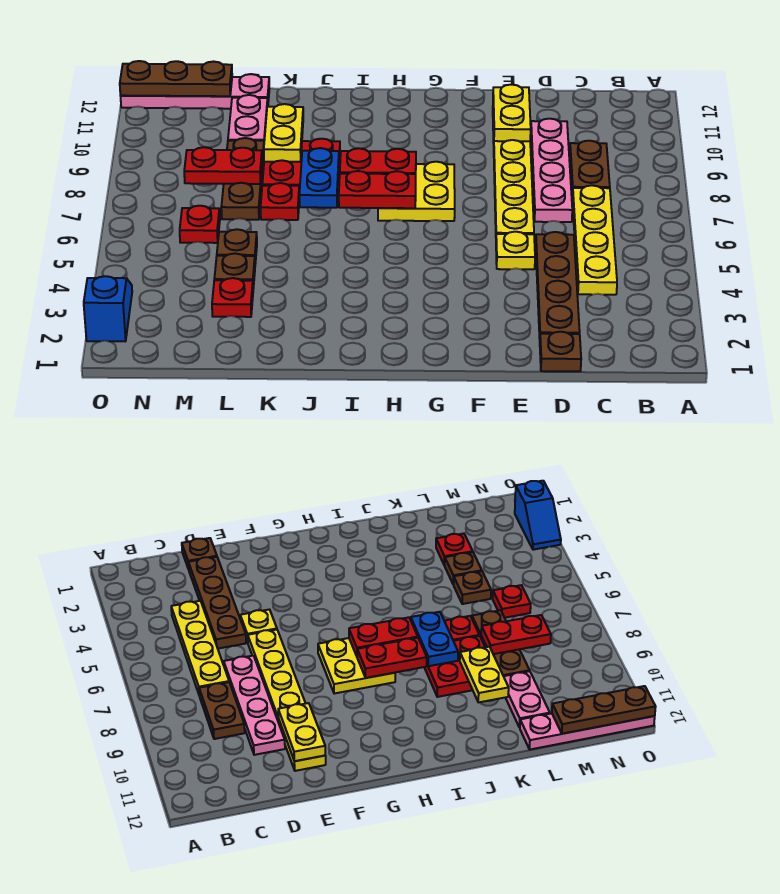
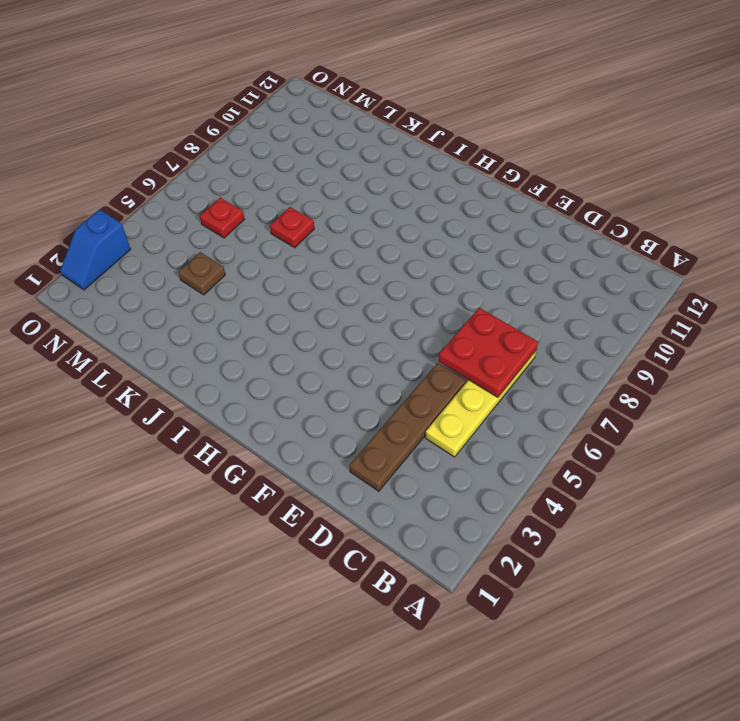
red 2x2 plate [439,308,538,397] -> red 2x2 plate moved to [262,139,340,194]
blue 1x2 slope [60,210,131,290] -> blue 1x2 slope turned to [84,276,132,341]
none -> brown 1x2 plate [570,141,610,197]
none -> brown 1x1 plate [540,332,581,371]
none -> pink 1x4 plate [531,119,572,222]

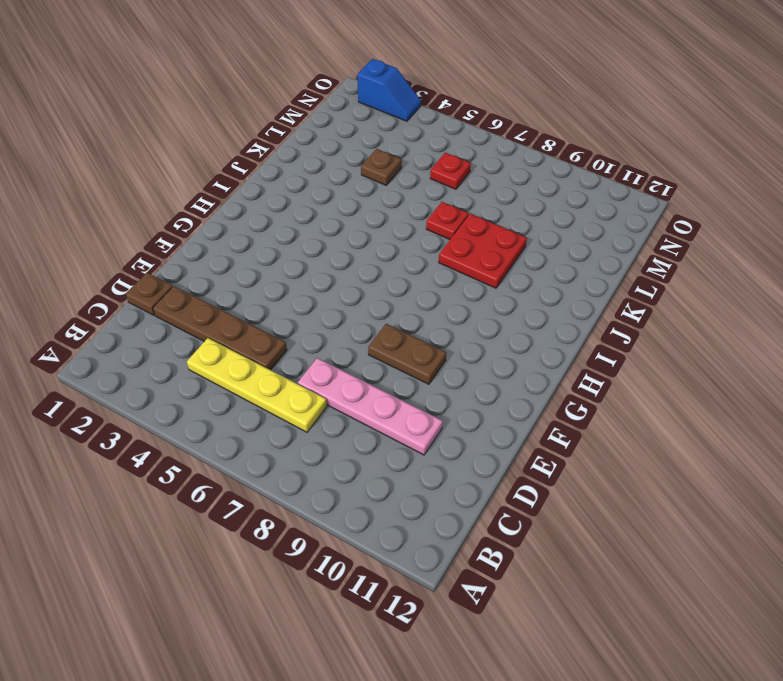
brown 1x2 plate [368,324,446,384] -> brown 1x2 plate moved to [570,141,610,197]
none -> yellow 1x1 plate [496,232,535,269]
none -> yellow 1x6 plate [493,119,534,234]
none -> yellow 2x2 plate [378,162,455,221]

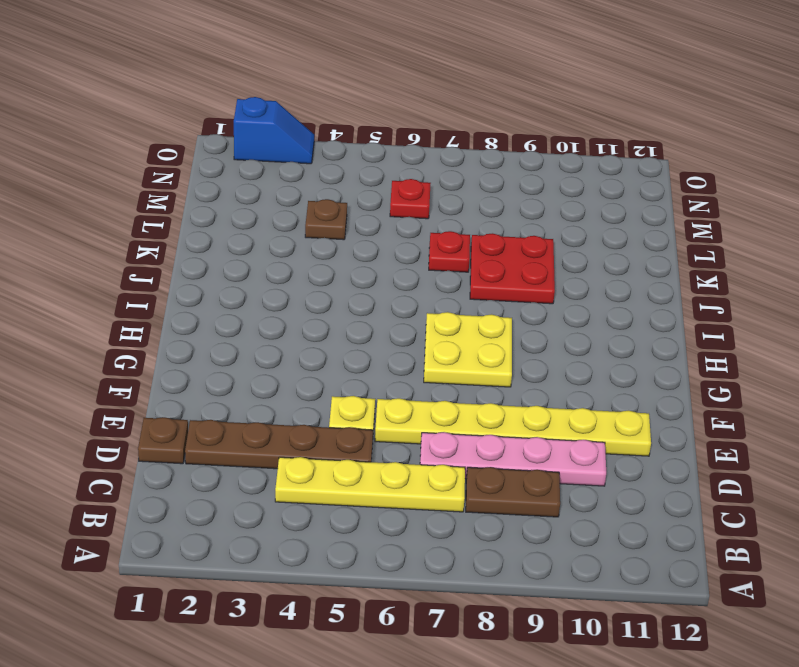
none -> red 1x1 plate [212,278,253,317]
none -> brown 1x1 plate [217,229,257,264]
none -> brown 1x3 plate [221,138,264,220]

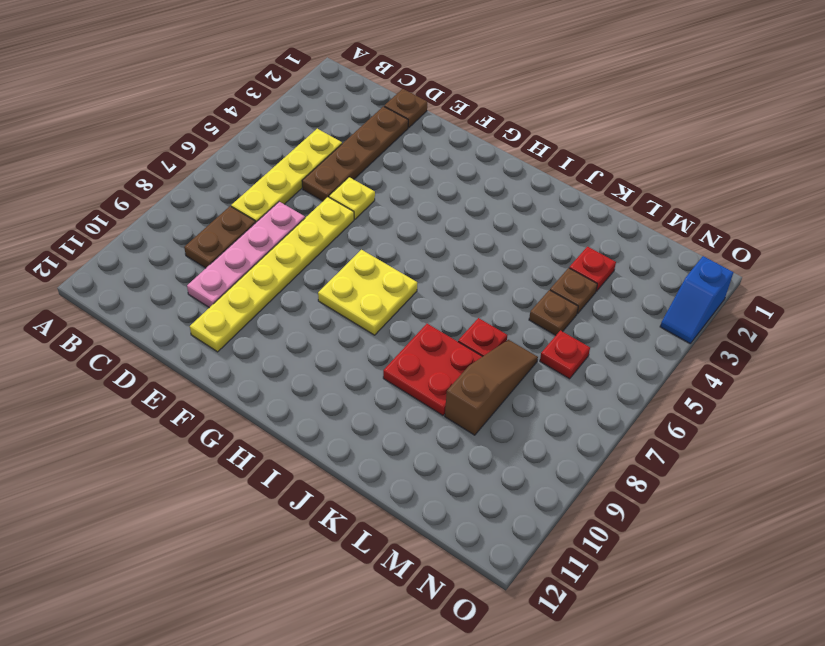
brown 1x3 slope [445,340,538,435] -> brown 1x3 plate [221,138,264,220]
none -> pink 1x2 plate [228,95,268,141]
none -> pink 1x4 plate [121,74,270,109]
none -> yellow 1x2 plate [493,85,531,141]

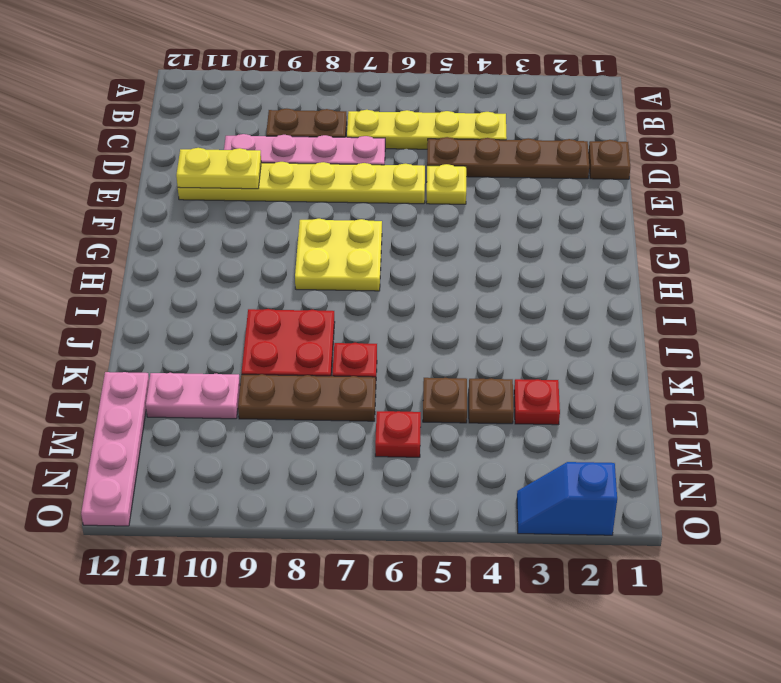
none -> red 1x2 plate [339,171,416,208]
none -> red 1x2 plate [340,148,416,174]
none -> blue 1x2 plate [299,148,339,208]

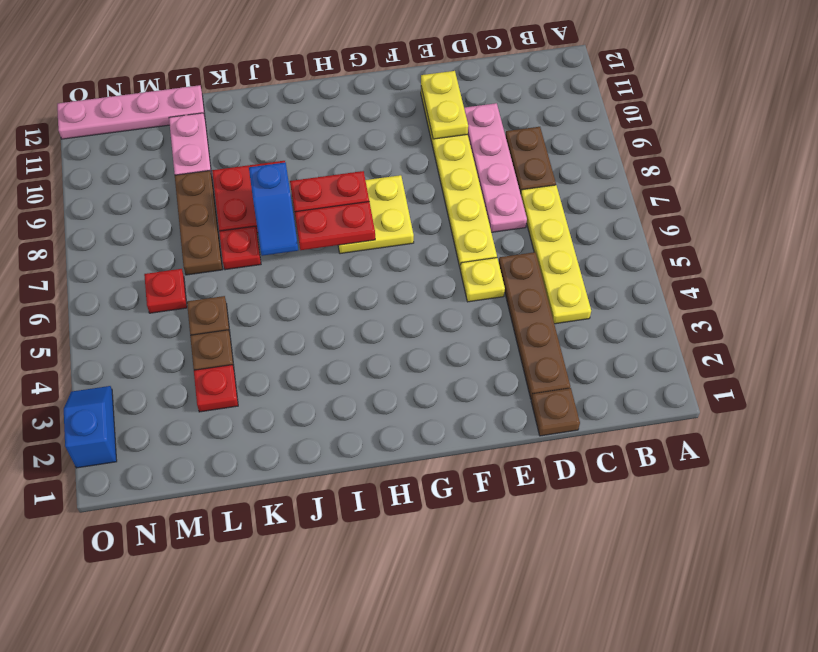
blue 1x2 slope [249,163,298,256] -> blue 1x2 plate [299,148,339,208]
none -> yellow 1x2 plate [264,104,303,162]
none -> red 1x2 plate [184,147,262,184]
none -> brown 1x3 plate [120,61,232,96]

